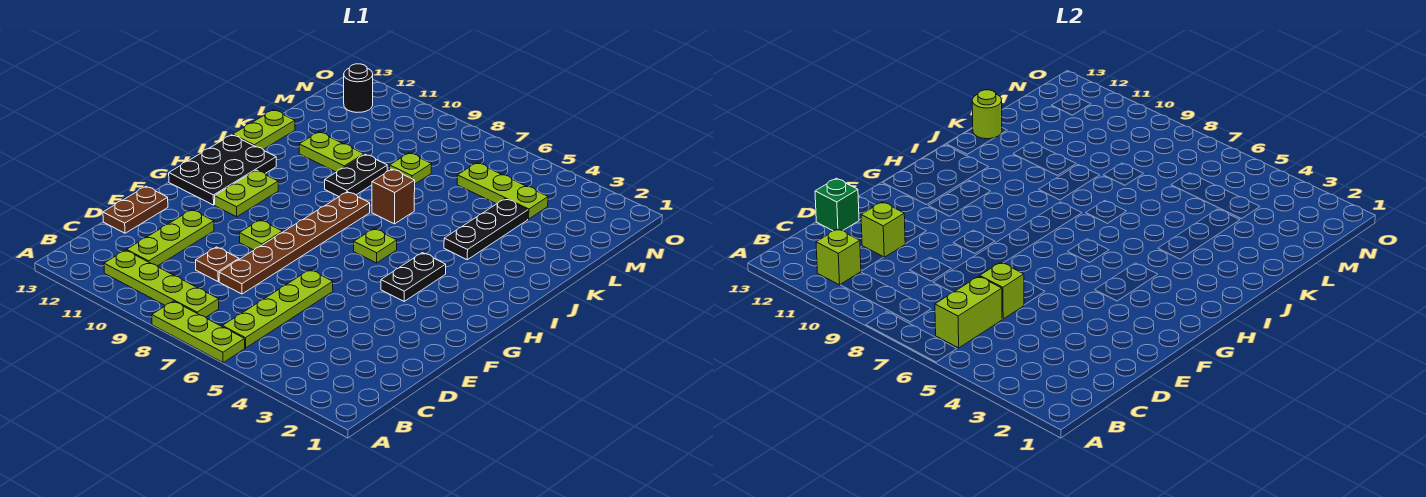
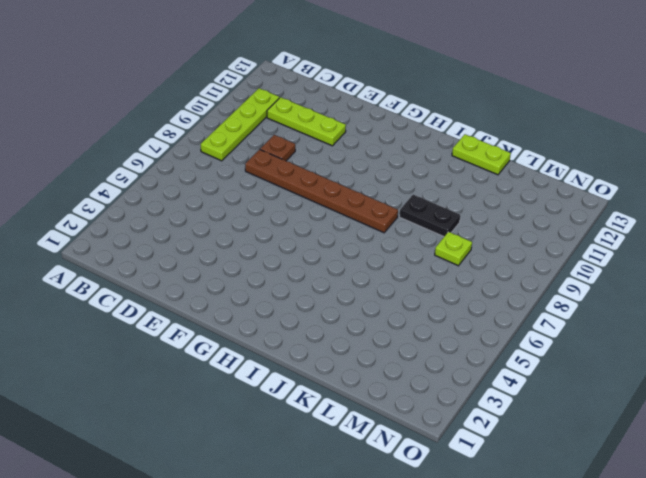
none -> lime 1x3 plate [152,301,245,363]
none -> lime 1x4 plate [222,270,333,348]
none -> brown 1x2 plate [103,187,168,233]

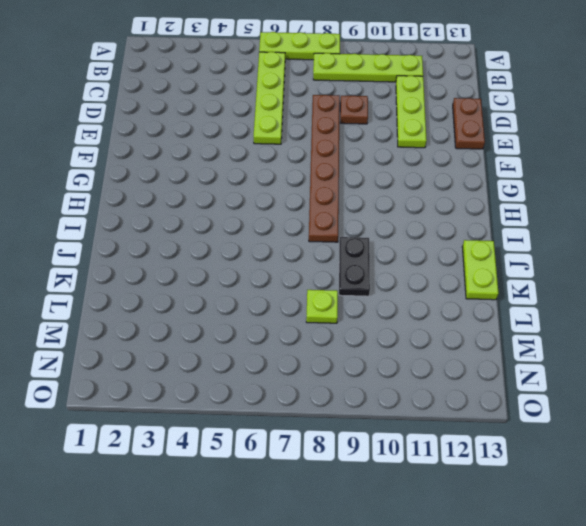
none -> lime 1x1 plate [239,220,282,250]
none -> black 1x2 plate [381,253,446,301]
none -> lime 1x2 plate [215,170,278,217]

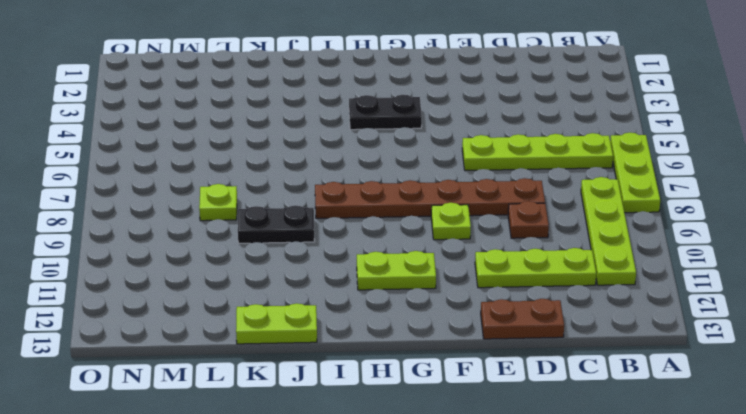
none -> black 2x3 plate [169,135,276,205]
none -> lime 1x1 plate [354,229,397,263]
none -> black 1x3 plate [444,199,528,260]

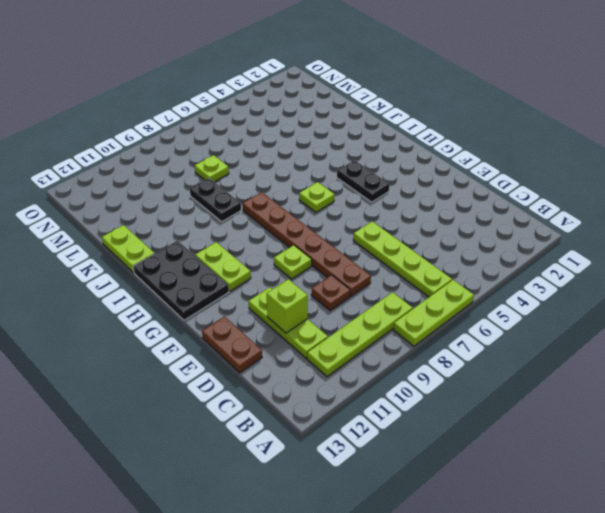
none -> black 1x3 plate [444,199,528,260]
none -> brown 1x1 brick [372,169,415,224]
none -> lime 1x2 plate [299,132,364,172]

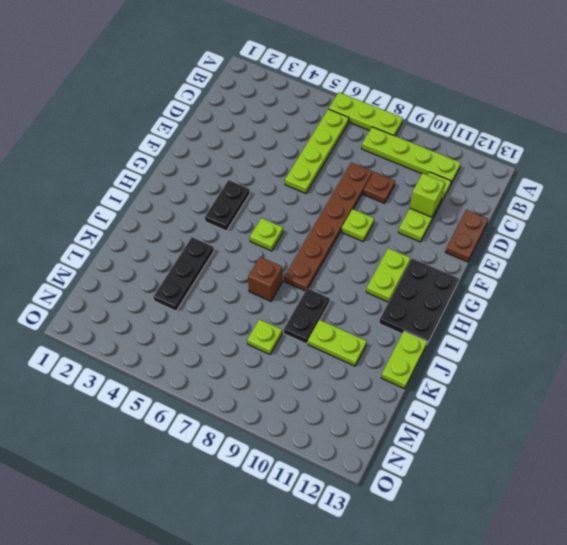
none -> lime 1x3 plate [457,163,548,219]
none -> black 1x1 round brick [344,64,373,112]
none -> lime 1x2 brick [935,276,1002,348]

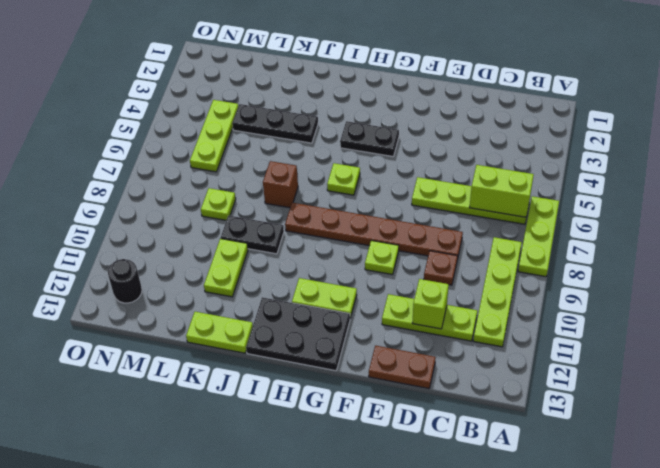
none -> lime 1x1 brick [816,229,861,285]
none -> lime 1x1 brick [980,262,1024,319]
none -> green 1x1 brick [815,178,859,231]

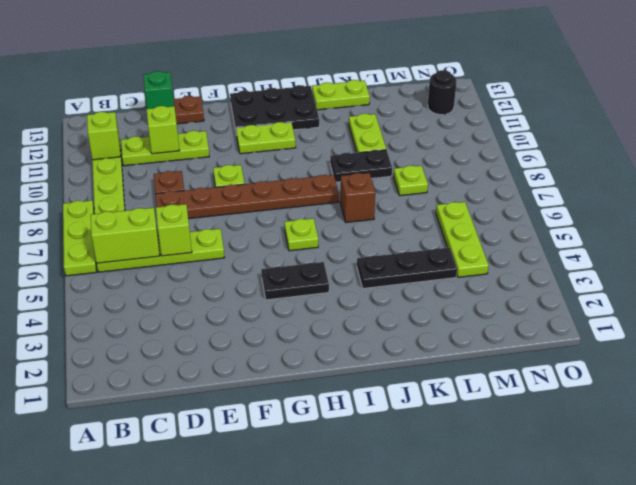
none -> lime 1x1 round brick [972,90,1002,139]

